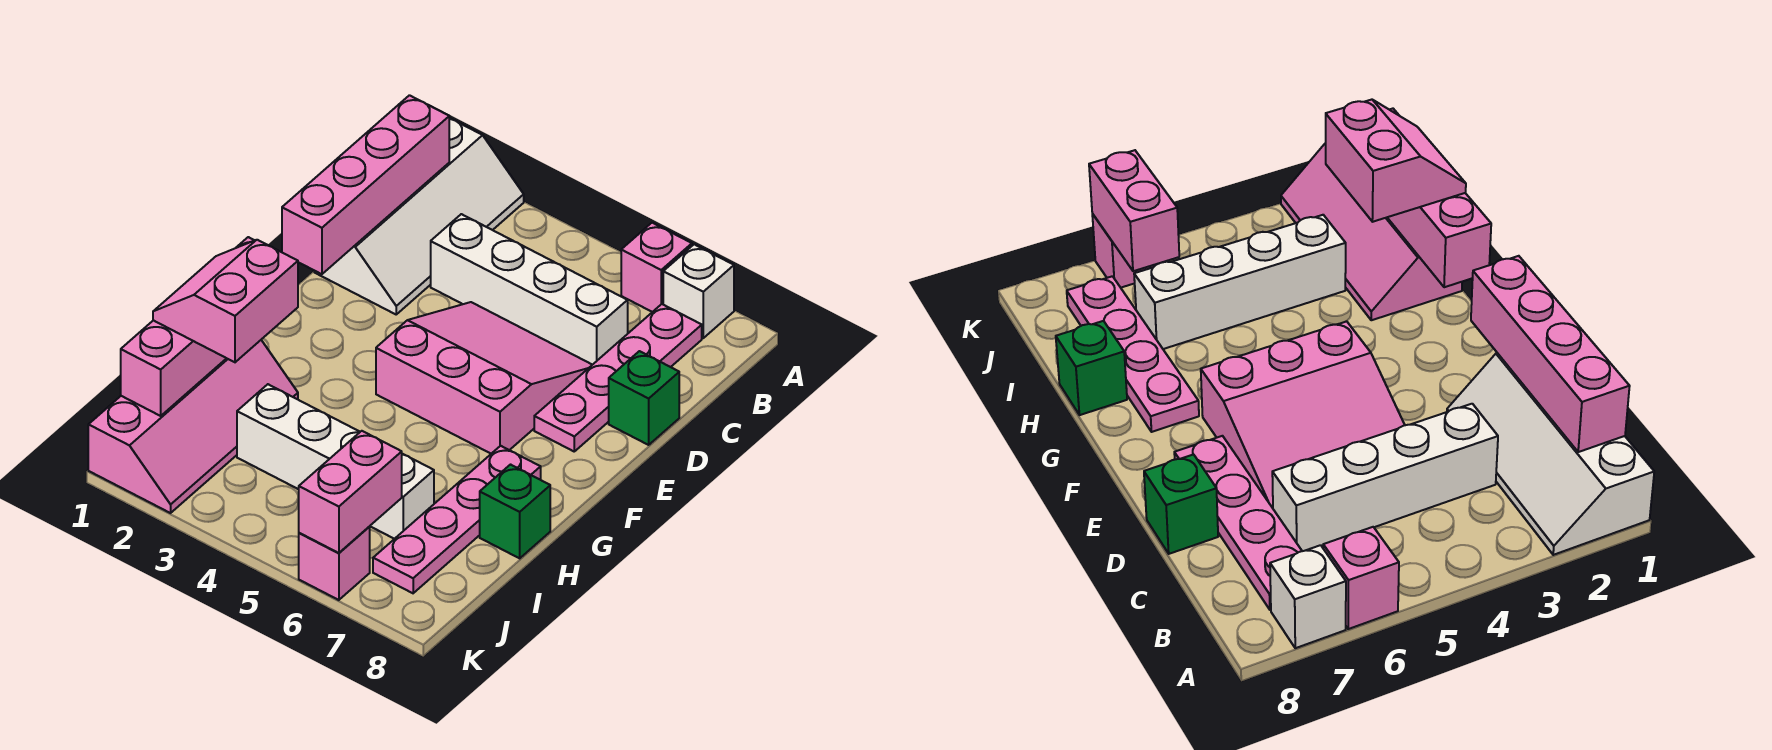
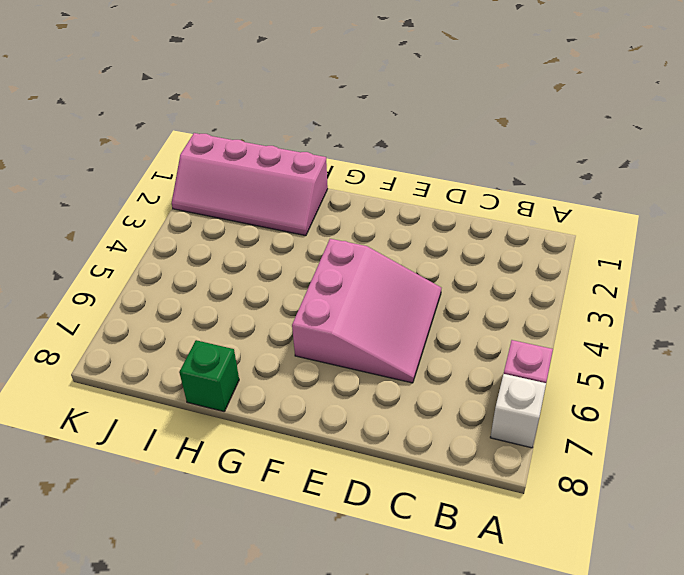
none -> white 2x4 slope [314,118,524,314]
none -> pink 1x4 plate [534,304,702,451]
none -> white 1x4 brick [431,214,628,365]

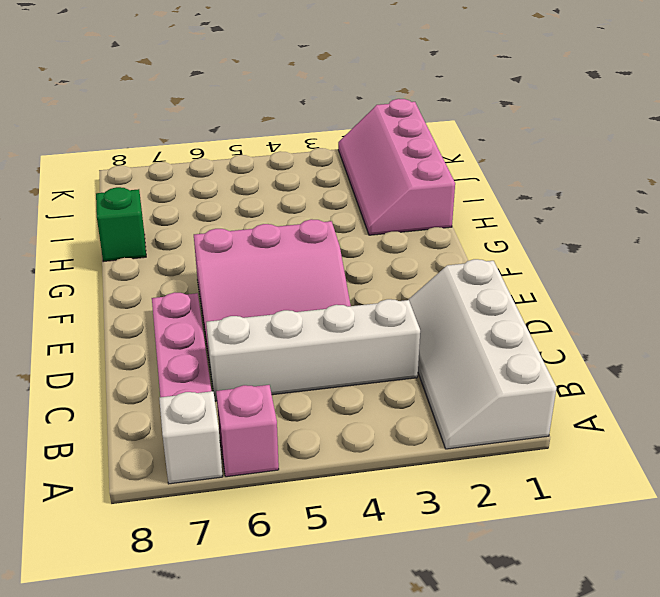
none -> green 1x1 brick [609,351,679,445]
none -> pink 1x4 plate [373,446,541,593]
none -> white 1x4 brick [237,384,434,539]

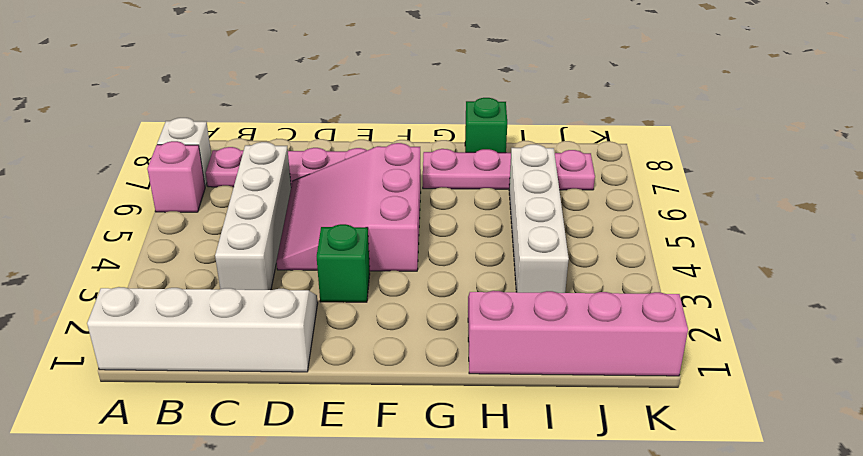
green 1x1 brick [317,224,370,302] -> green 1x1 brick moved to [609,351,679,445]
none -> pink 1x1 brick [299,527,370,600]
none -> pink 1x4 brick [282,95,449,274]
none -> pink 1x4 brick [121,237,254,416]

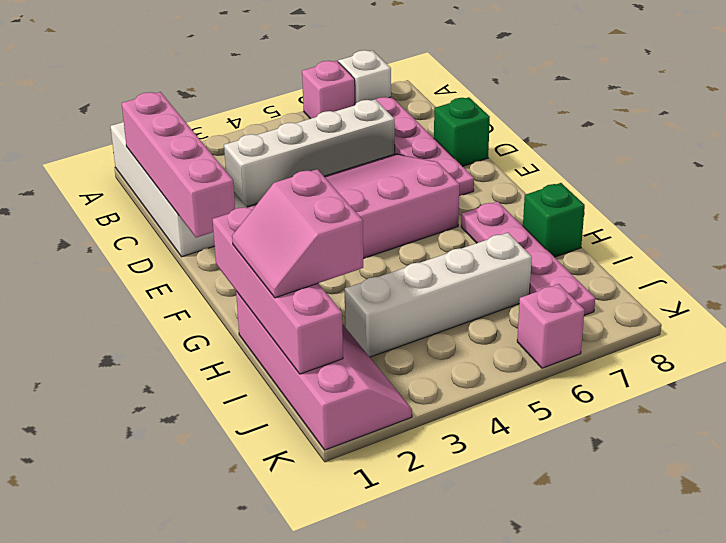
none -> pink 1x2 brick [299,431,402,553]

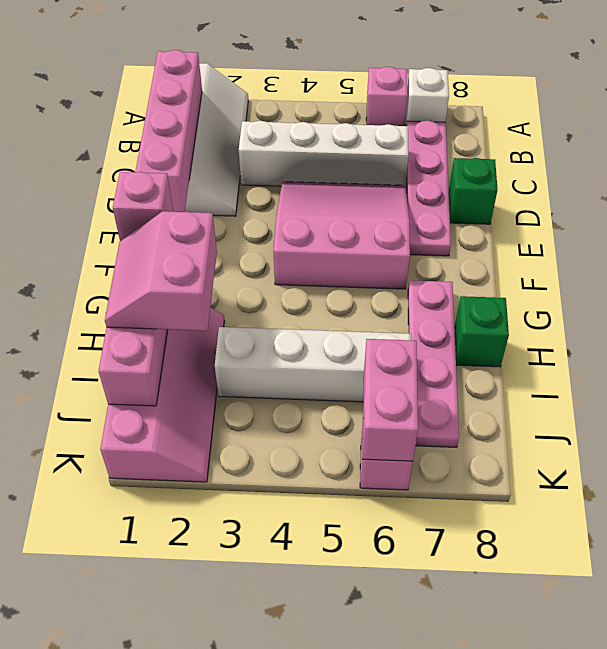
pink 1x1 brick [113,172,173,241] -> none

